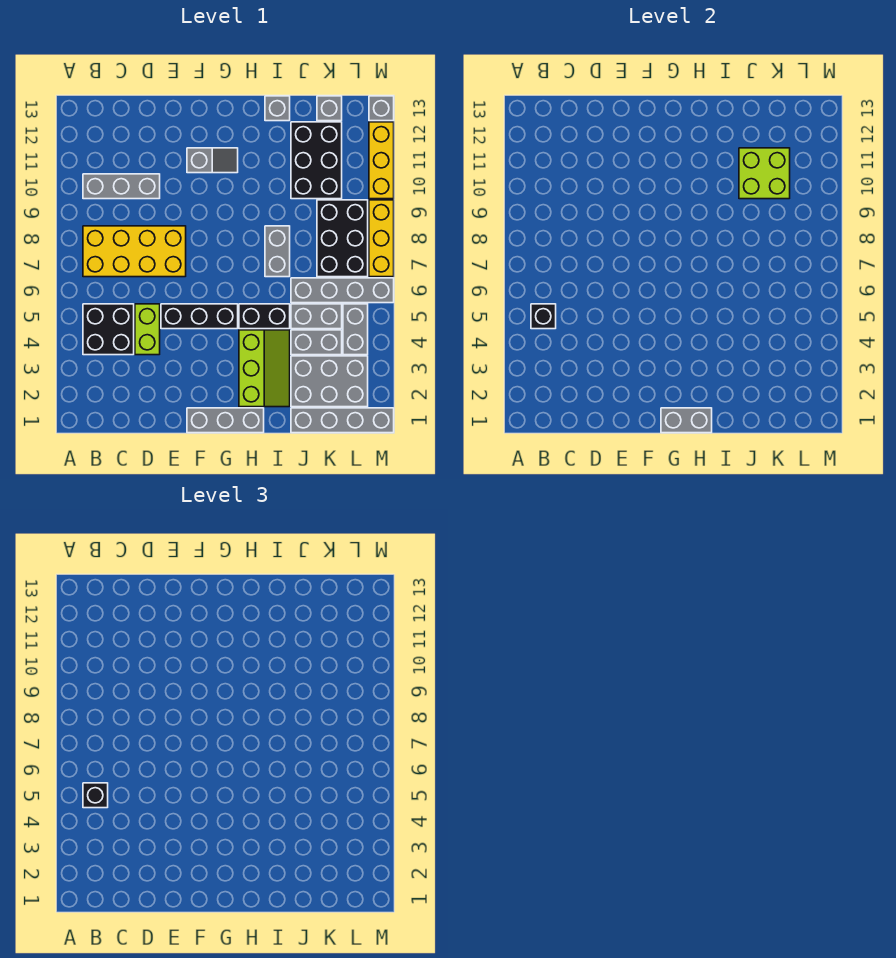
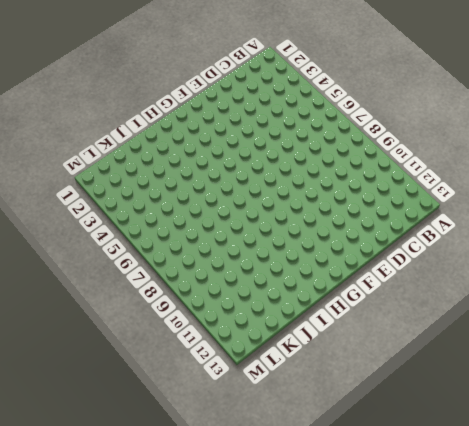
none -> black 2x2 brick [83,304,134,355]
none -> yellow 2x4 brick [83,226,186,277]
none -> grey 1x3 brick [83,174,160,199]

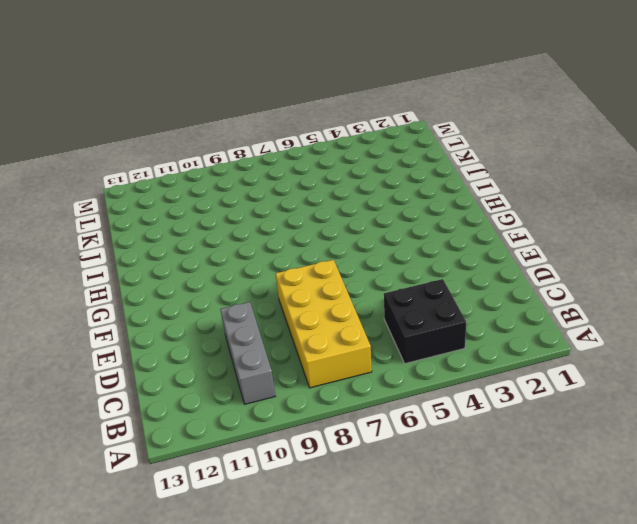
none -> lime 1x2 brick [135,304,160,355]
none -> black 1x3 brick [161,304,238,329]
none -> grey 1x3 brick [187,408,264,433]

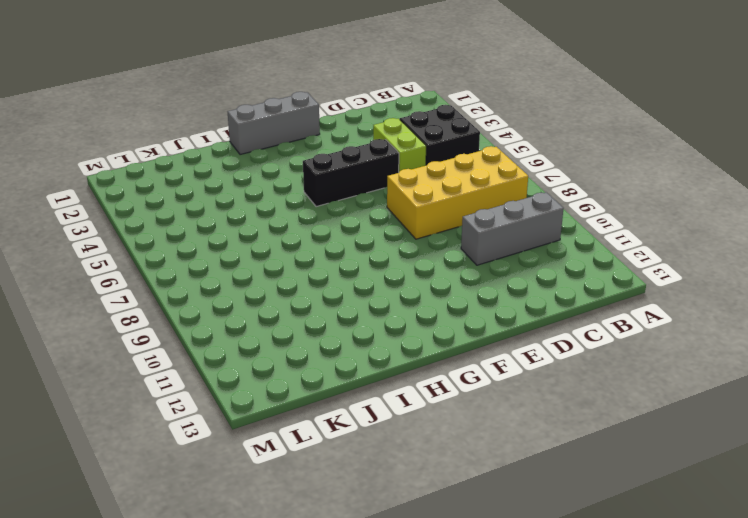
none -> grey 1x2 slope [187,148,238,173]
none -> lime 2x3 slope [239,330,290,407]
none -> black 1x2 brick [239,304,290,329]

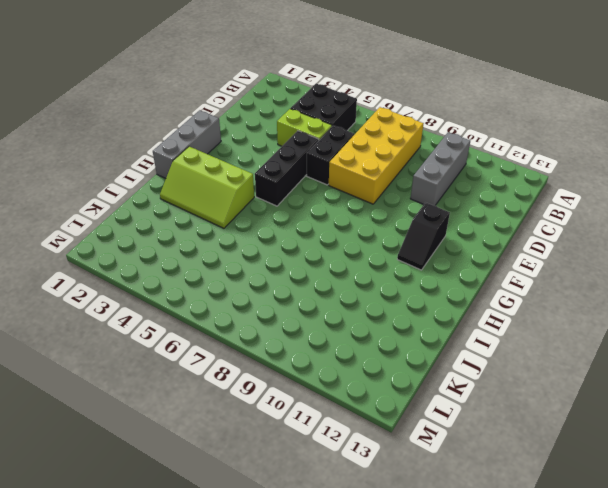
black 1x2 brick [306,126,354,185] -> black 1x2 brick moved to [239,304,290,329]
black 1x2 slope [397,203,450,270] -> grey 1x2 slope [187,148,238,173]
none -> grey 1x2 brick [265,226,290,277]
none -> grey 1x1 brick [265,96,290,121]
none -> grey 1x4 brick [291,408,394,433]

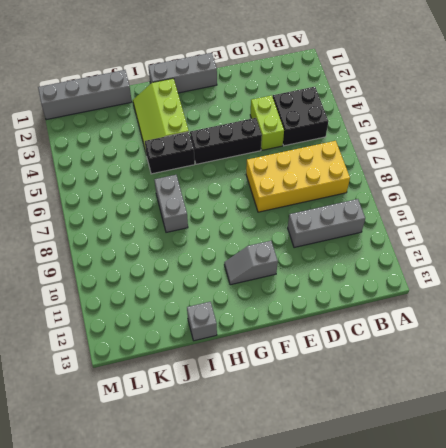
none -> grey 2x3 brick [291,356,368,407]
none -> grey 1x2 brick [291,330,342,355]
none -> grey 1x2 brick [291,304,342,329]

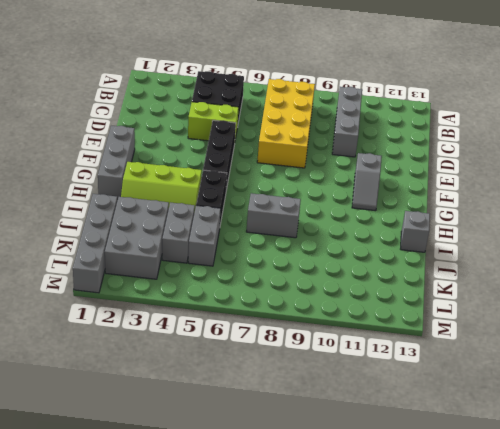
none -> grey 1x4 brick [291,278,394,303]
none -> black 2x3 brick [291,122,342,199]
none -> black 2x3 brick [317,200,368,277]

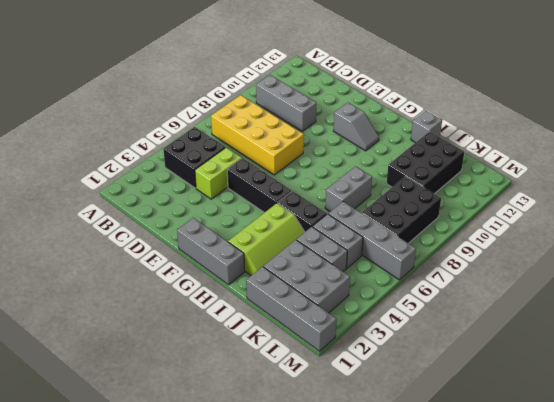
none -> grey 1x1 brick [317,96,342,121]
none -> grey 1x2 brick [343,304,368,355]
none -> yellow 1x3 brick [369,200,394,277]

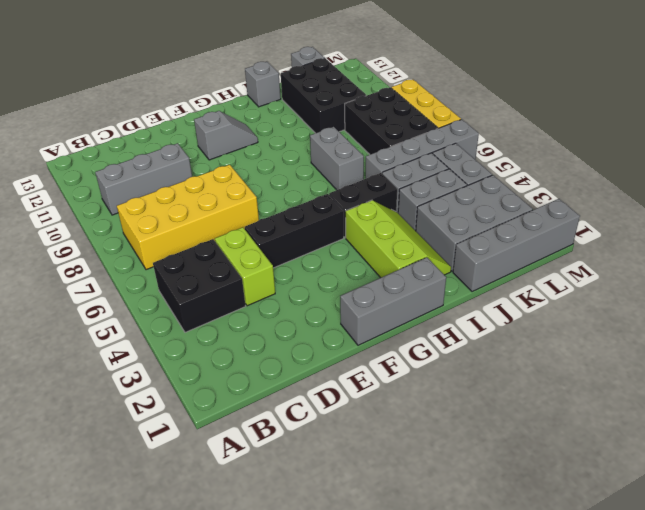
none -> yellow 1x3 brick [369,122,394,199]
none -> grey 1x1 brick [369,96,394,121]
none -> black 1x1 brick [531,304,556,329]

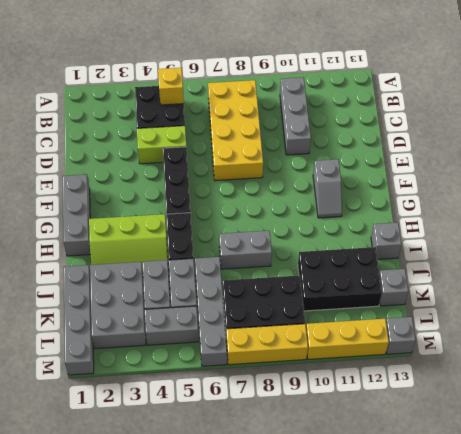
yellow 1x1 brick [158,68,184,105] -> black 1x1 brick [531,304,556,329]
none -> grey 1x2 brick [661,408,712,433]
none -> lime 2x2 brick [739,148,790,199]
none -> black 1x1 brick [83,783,108,808]

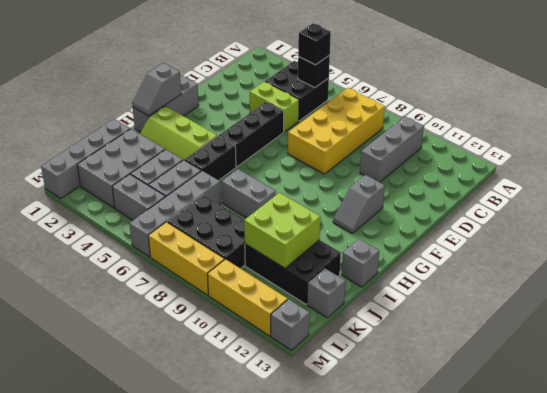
grey 1x2 slope [132,63,181,116] -> grey 1x2 brick [661,408,712,433]

